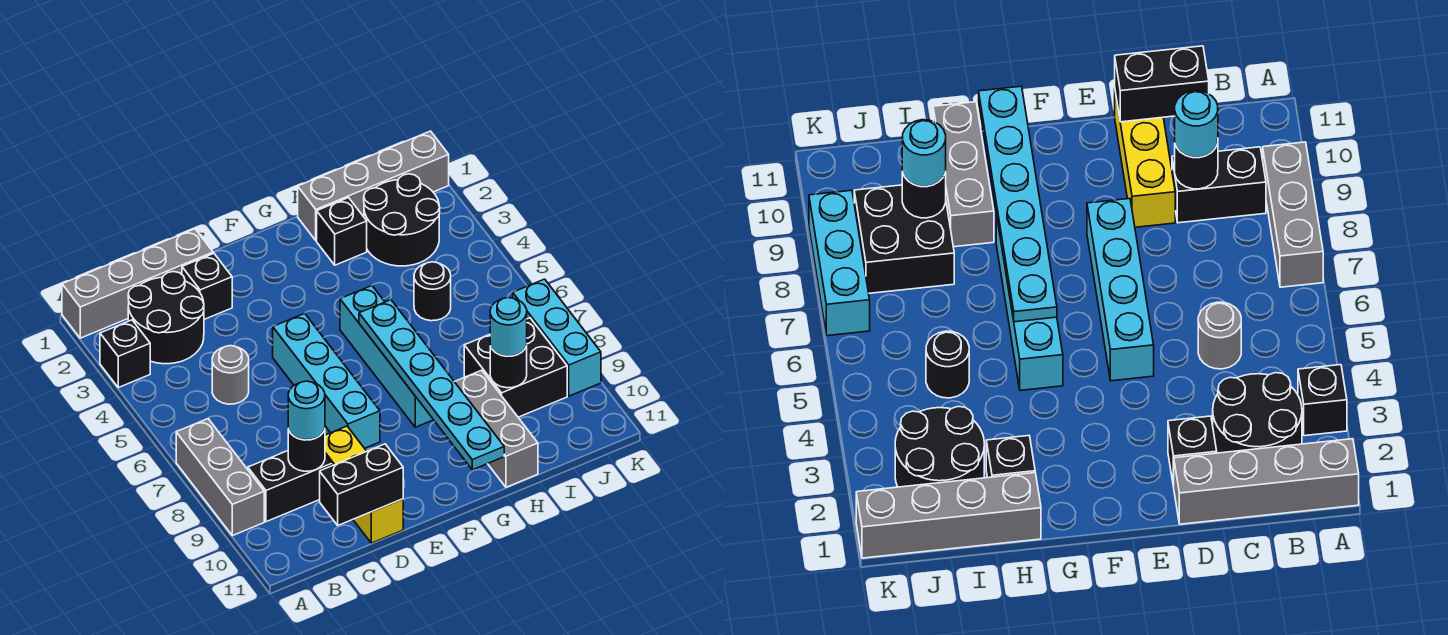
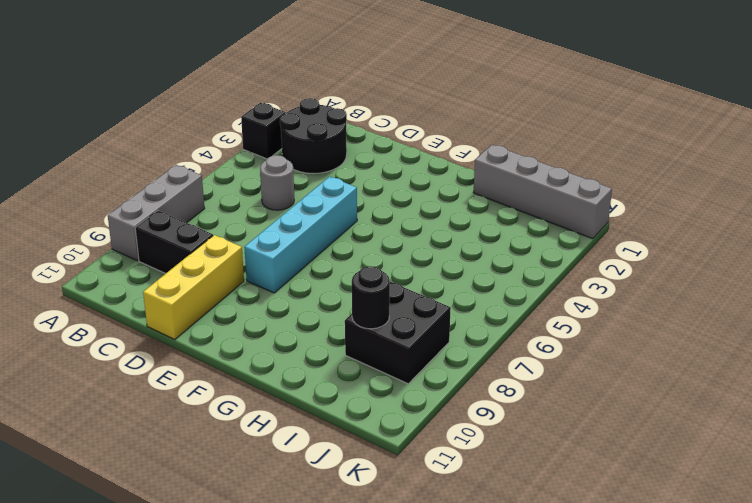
none -> grey 1x4 brick [62,229,213,338]
none -> black 1x1 brick [182,253,232,319]
none -> cyan 1x4 brick [340,286,433,427]

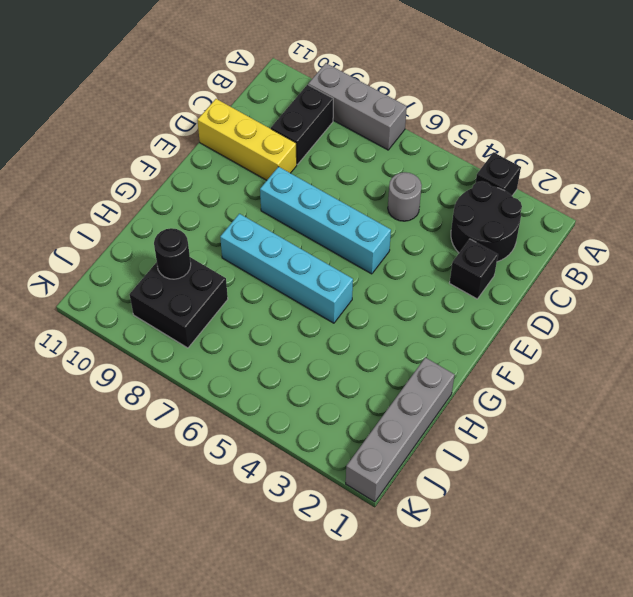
none -> grey 1x4 brick [62,229,213,338]
none -> black 1x1 brick [317,198,367,265]
none -> grey 1x3 brick [455,370,538,487]

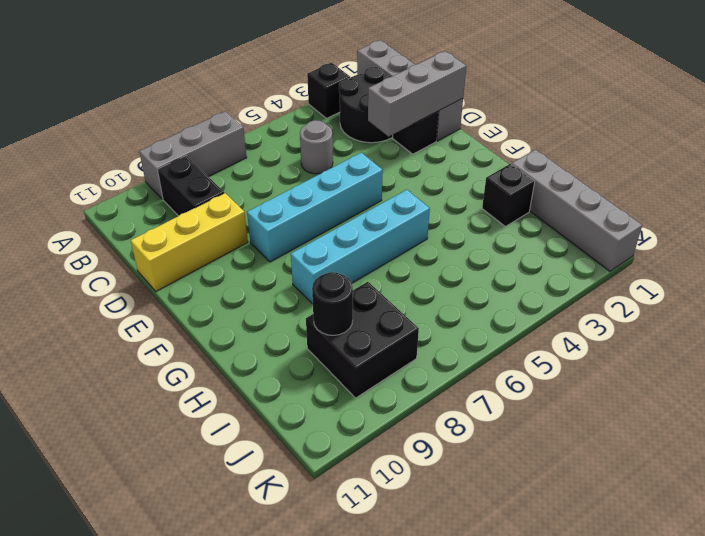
grey 1x3 brick [368,51,466,136] -> grey 1x3 brick moved to [455,370,538,487]
none -> black 2x2 round brick [364,174,440,266]
none -> black 1x1 round brick [414,262,451,321]
none -> cyan 1x3 brick [513,279,601,396]

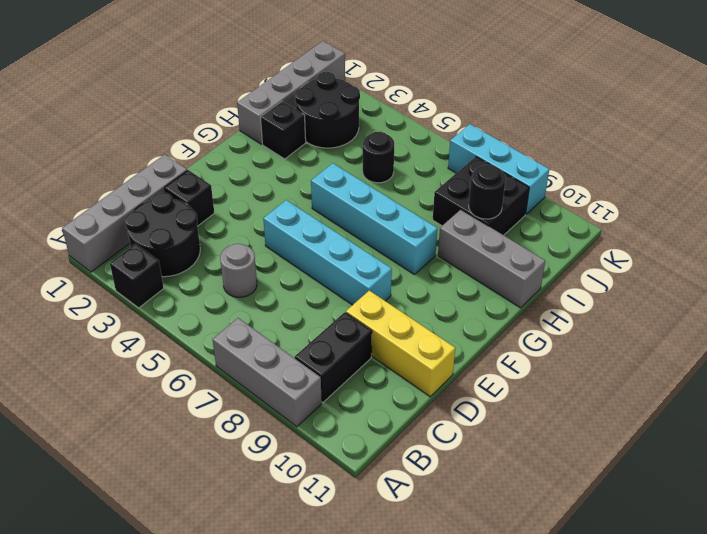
none -> black 1x1 round brick [288,429,325,471]
none -> black 1x2 brick [320,444,403,525]
none -> cyan 1x6 plate [359,300,504,470]

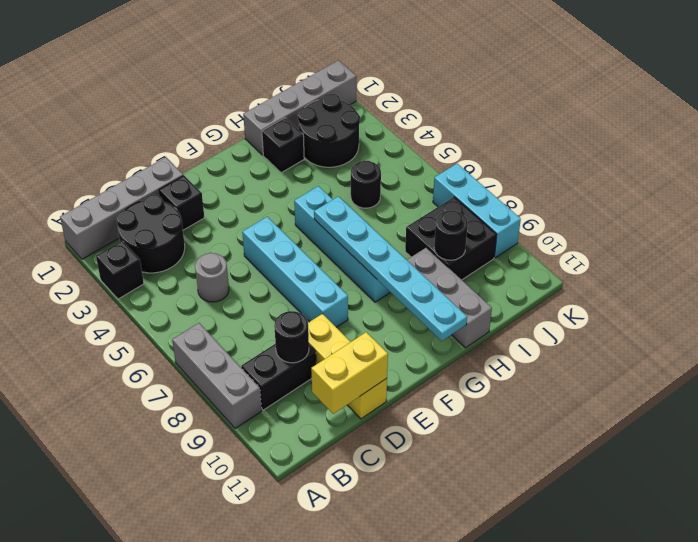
yellow 1x2 brick [311,332,388,414] -> black 1x2 brick [320,444,403,525]
none -> cyan 1x1 round brick [288,381,325,440]
none -> cyan 1x1 round brick [490,298,527,356]

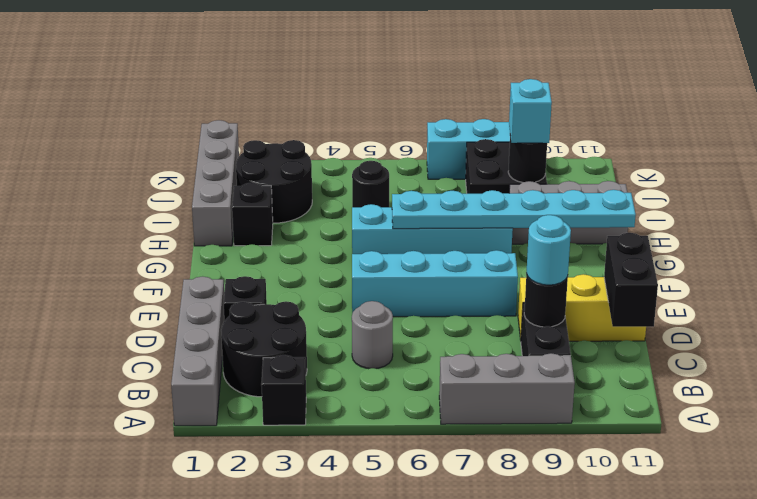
cyan 1x1 brick [509,79,552,143] -> cyan 1x1 round brick [490,298,527,356]

